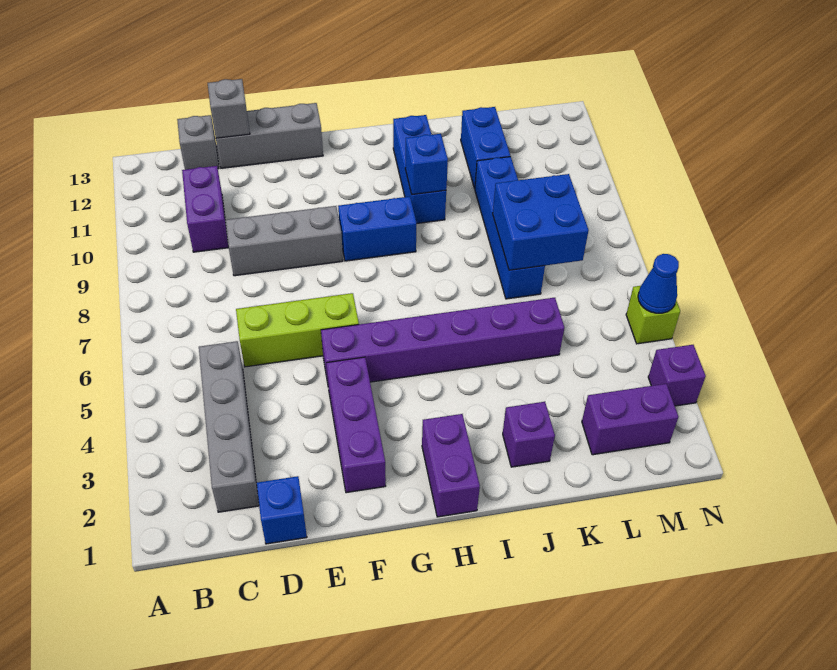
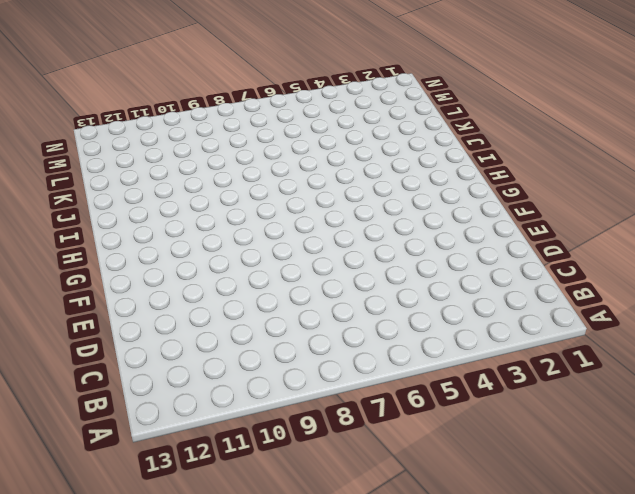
none -> grey 1x4 brick [199,341,259,512]
none -> purple 1x2 brick [182,166,228,252]
none -> grey 1x1 brick [177,115,219,170]

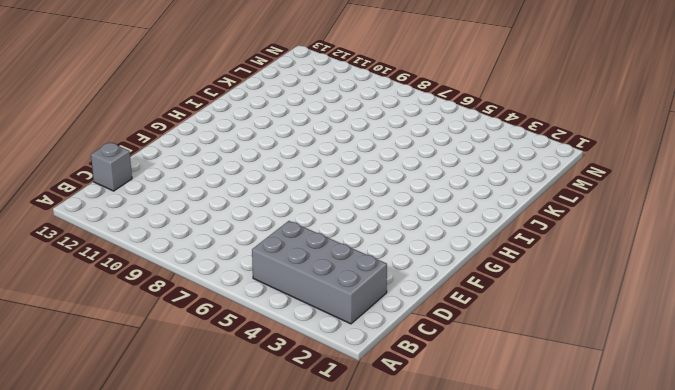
grey 2x4 brick [252,221,387,324] -> grey 1x4 brick [199,341,259,512]
none -> purple 1x2 brick [182,166,228,252]
none -> blue 1x1 brick [257,476,307,544]
none -> lime 1x3 brick [236,293,359,367]

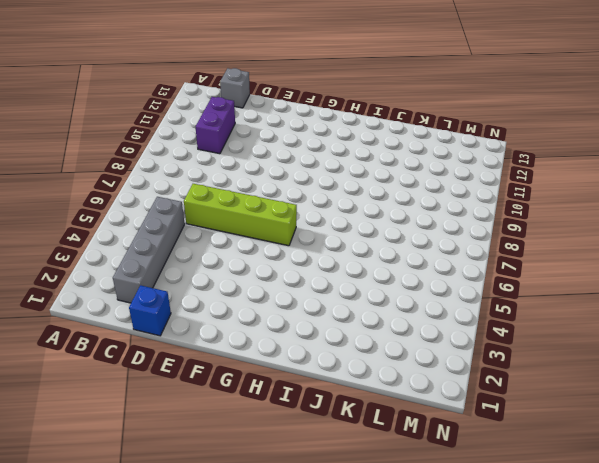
lime 1x4 brick [184,184,297,246] -> lime 1x3 brick [236,293,359,367]
none -> grey 1x3 brick [225,206,343,276]
none -> grey 1x3 brick [216,103,323,168]
none -> purple 1x3 brick [326,357,386,493]

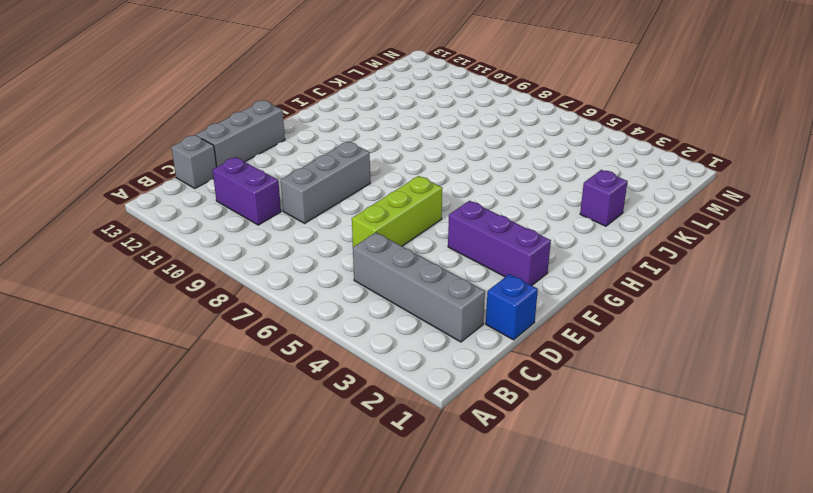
none -> purple 1x6 brick [321,298,564,383]
none -> blue 1x2 brick [338,197,417,261]
none -> purple 1x2 brick [422,414,480,517]

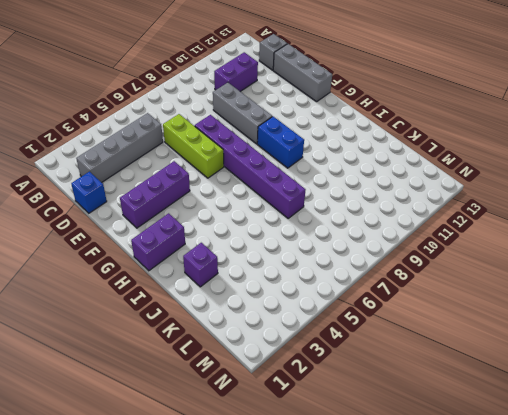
purple 1x6 brick [195,115,305,218] -> purple 1x6 brick moved to [321,298,564,383]
none -> blue 1x3 brick [393,115,446,223]
none -> blue 1x4 brick [475,157,545,299]
none -> blue 1x2 brick [461,107,510,189]

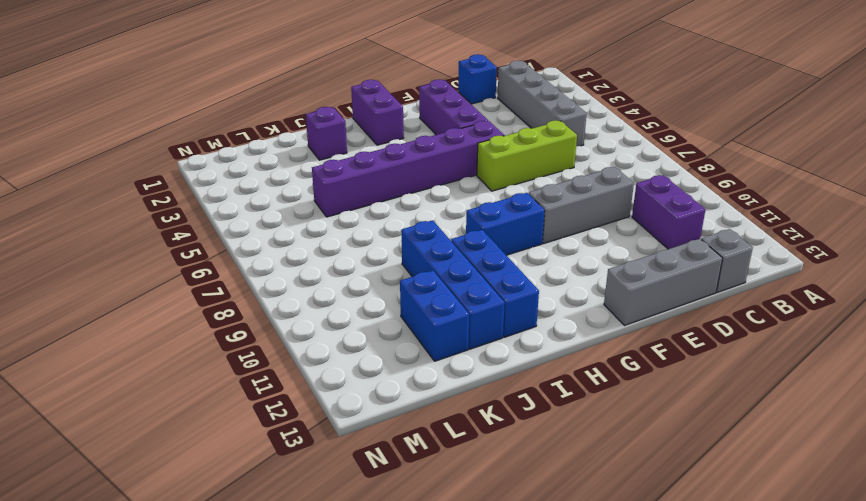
blue 1x4 brick [401,220,505,349] -> blue 1x4 brick moved to [475,157,545,299]
none -> purple 1x2 brick [582,384,678,455]
none -> purple 1x1 brick [648,345,706,406]
none -> lime 1x1 brick [626,286,680,344]

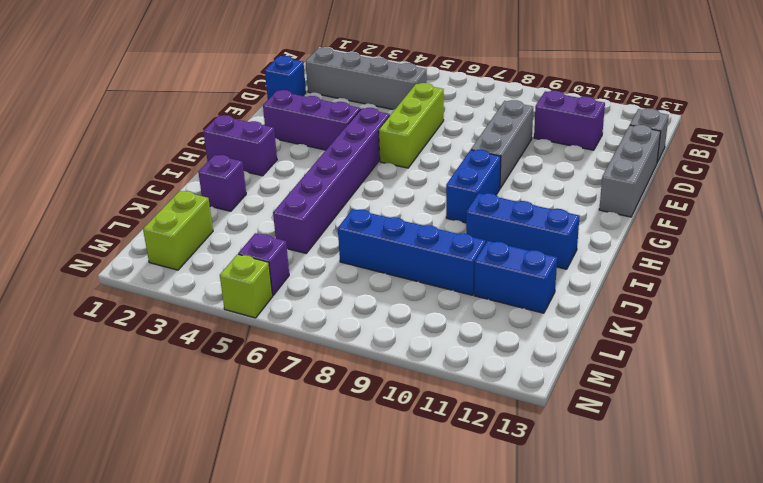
lime 1x2 brick [143,191,213,270] -> purple 1x2 brick [582,384,678,455]
purple 1x1 brick [238,233,289,296] -> purple 1x1 brick moved to [648,345,706,406]
none -> grey 1x1 brick [208,79,250,138]
none -> blue 1x1 brick [405,134,448,195]
none -> blue 2x2 brick [493,174,589,270]

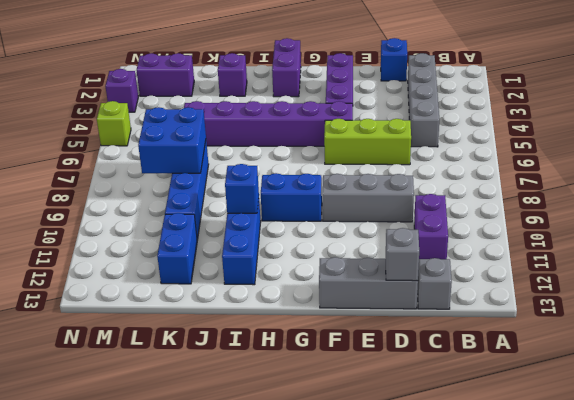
none -> blue 1x1 cone [638,254,679,313]

